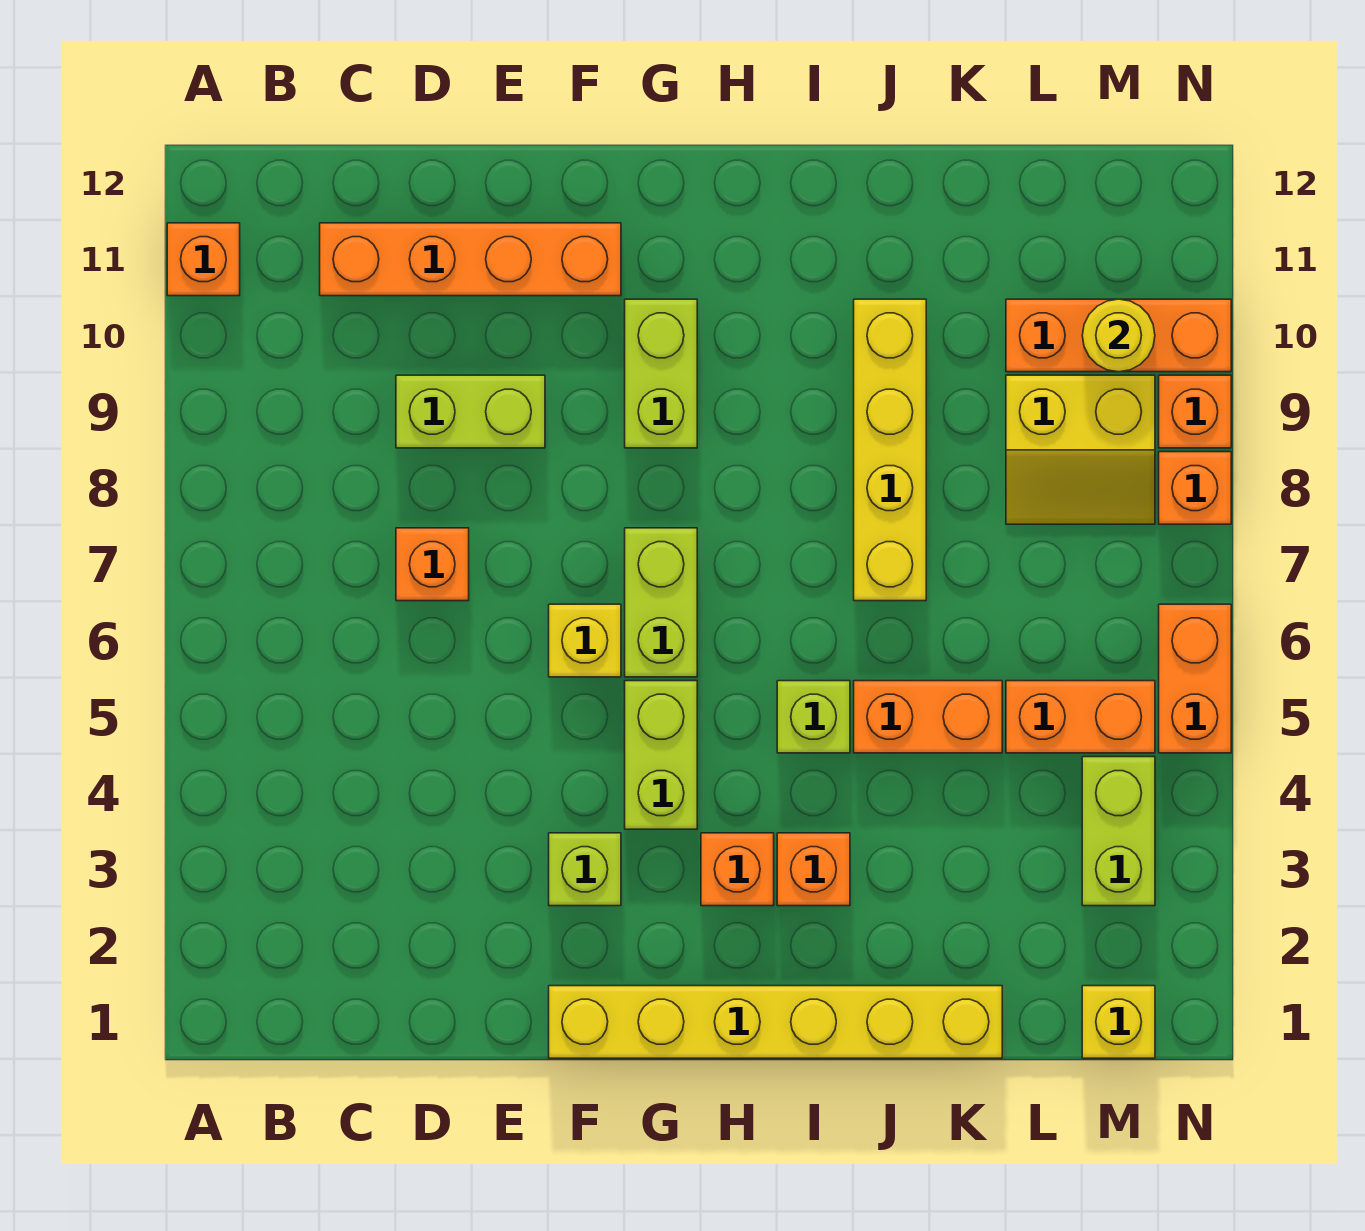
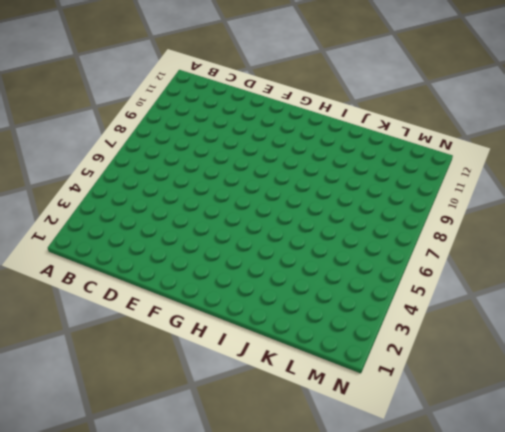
none -> orange 1x1 brick [167,223,240,296]
none -> orange 1x4 brick [320,223,621,296]
none -> orange 1x1 brick [396,528,469,601]

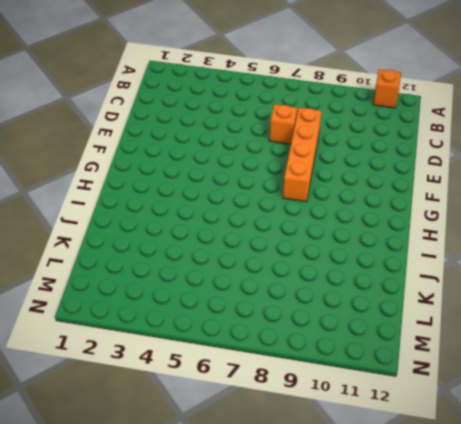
orange 1x4 brick [283,108,322,202] -> orange 1x4 brick moved to [320,223,621,296]
none -> lime 1x2 brick [396,375,545,448]
none -> yellow 1x6 brick [549,986,1002,1058]
none -> lime 1x1 brick [549,833,621,906]

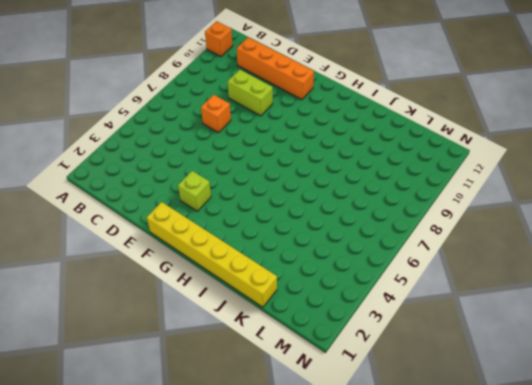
none -> yellow 1x1 brick [549,604,621,677]
none -> lime 1x2 brick [625,681,697,829]
none -> lime 1x2 brick [625,528,697,677]

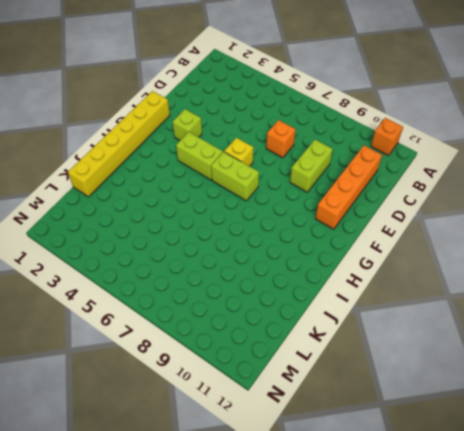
none -> lime 1x2 brick [625,299,697,448]
none -> orange 1x1 brick [701,833,774,906]
none -> orange 1x1 brick [777,833,850,906]

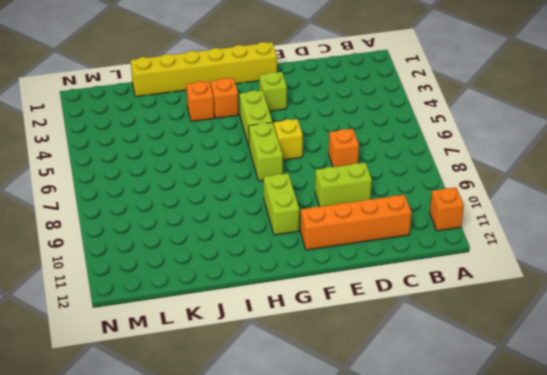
none -> lime 1x1 brick [777,681,850,753]
none -> orange 1x2 brick [854,681,1002,753]
none -> yellow 1x4 brick [854,299,926,601]

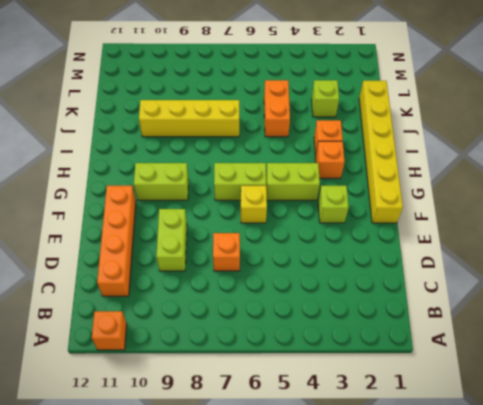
lime 1x1 brick [312,80,339,117] -> lime 1x1 brick moved to [777,681,850,753]
none -> orange 1x2 brick [1006,681,1155,753]
none -> yellow 2x2 slope [1006,375,1155,524]
none -> orange 1x3 brick [1006,299,1231,372]

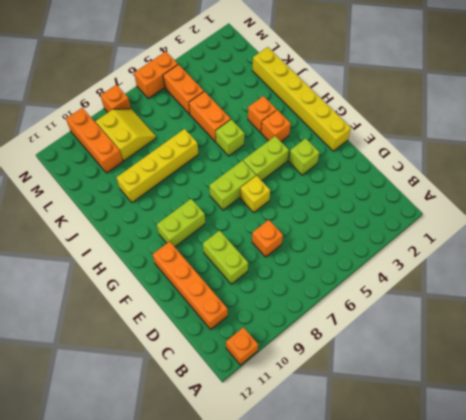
none -> yellow 1x1 brick [1082,986,1155,1058]
none -> lime 1x2 brick [1082,757,1155,906]
none -> orange 1x1 brick [1159,375,1231,448]

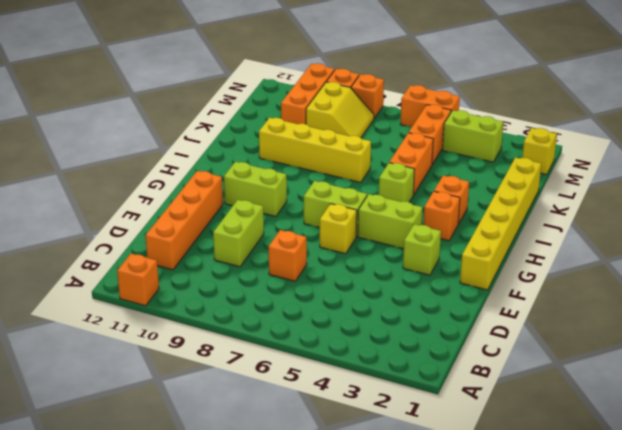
none -> yellow 1x1 round brick [1082,299,1155,372]

